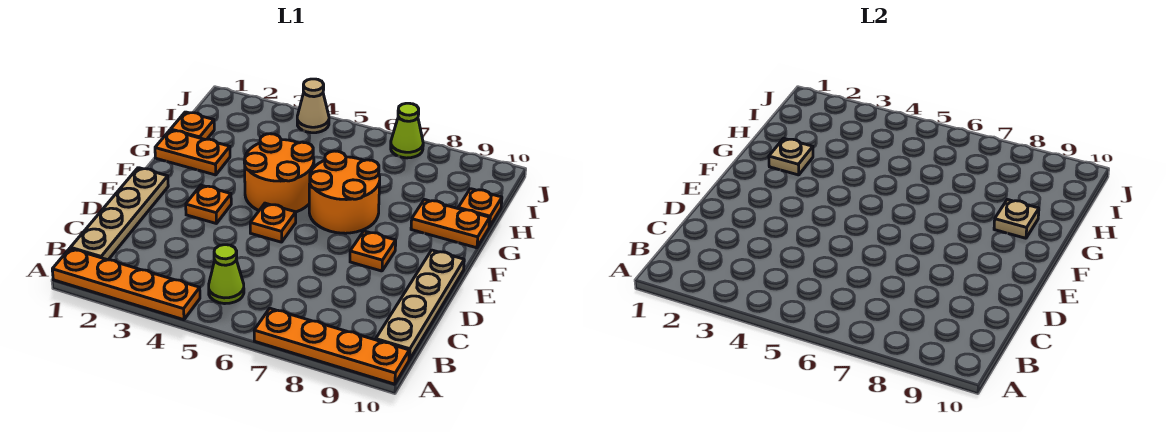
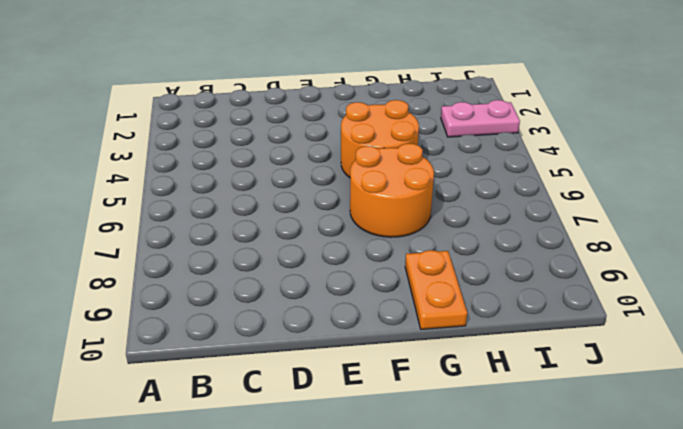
pink 1x2 plate [441,100,520,137] -> none
none -> orange 1x4 plate [52,249,200,320]
none -> orange 1x4 plate [254,308,409,384]
none -> tan 1x4 plate [70,168,168,260]

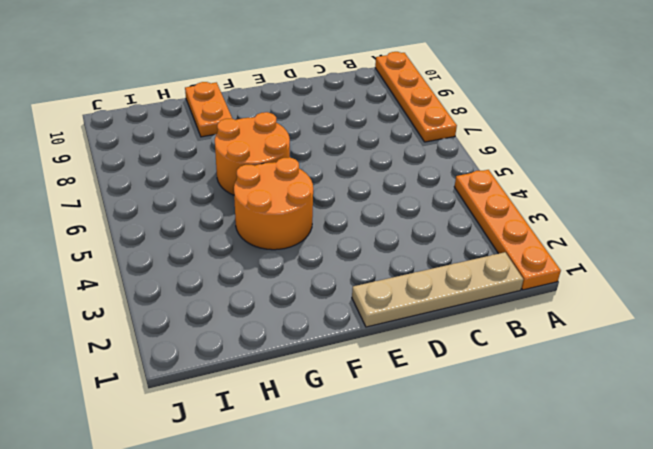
none -> lime 1x1 cone [209,245,244,304]
none -> tan 1x4 plate [376,250,464,360]
none -> orange 1x1 plate [186,185,231,224]

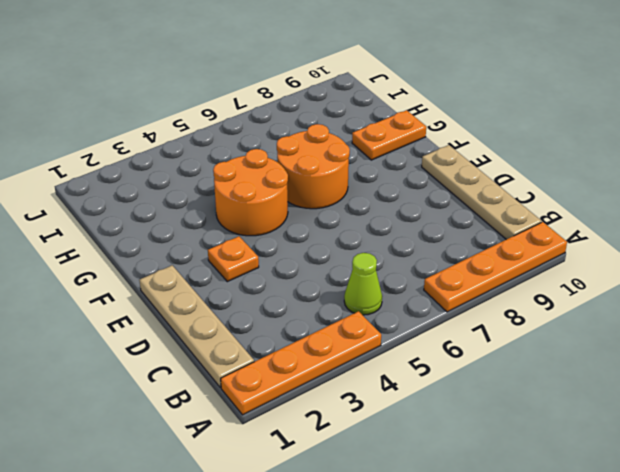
none -> orange 1x1 plate [250,203,296,242]
none -> orange 1x1 plate [350,231,396,271]
none -> orange 1x2 plate [155,130,230,175]

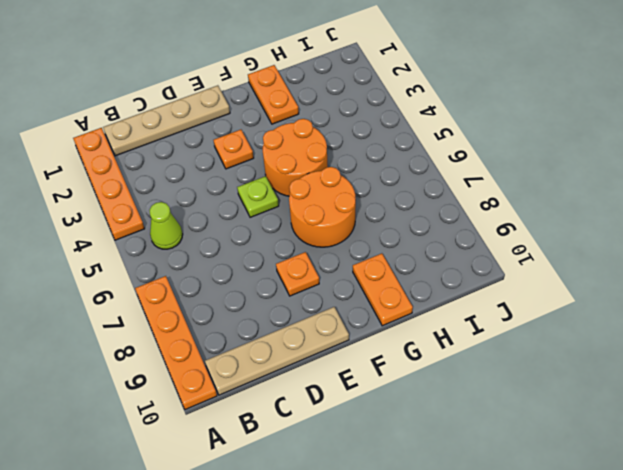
lime 1x1 plate [237,176,279,217] -> orange 1x1 plate [250,203,296,242]
none -> orange 1x1 plate [171,112,214,140]
none -> orange 1x1 plate [458,189,502,227]
none -> tan 1x1 cone [297,79,329,133]

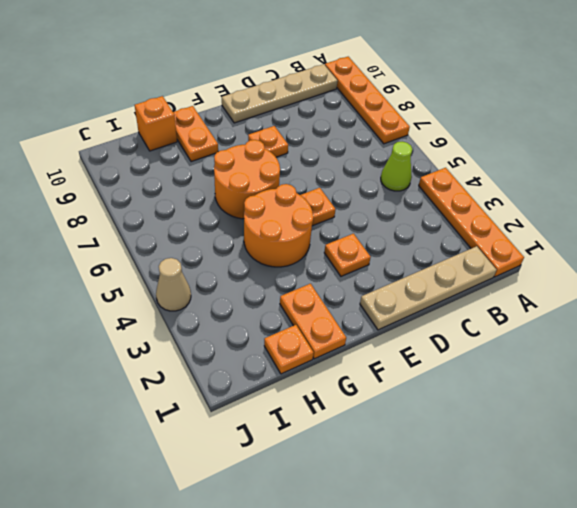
orange 1x1 brick [135,96,177,151] -> orange 1x1 plate [458,189,502,227]
none -> lime 1x1 cone [391,103,423,158]
none -> tan 1x1 plate [769,138,813,175]
none -> tan 1x1 plate [994,199,1039,238]

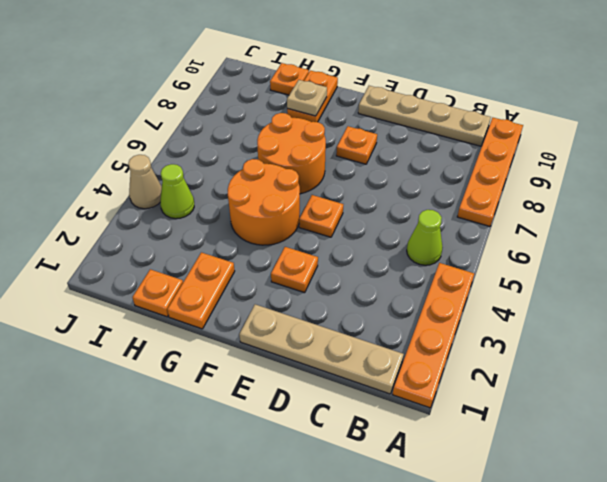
lime 1x1 cone [160,164,194,219] -> lime 1x1 cone moved to [391,103,423,158]
none -> tan 1x1 plate [769,138,813,175]

